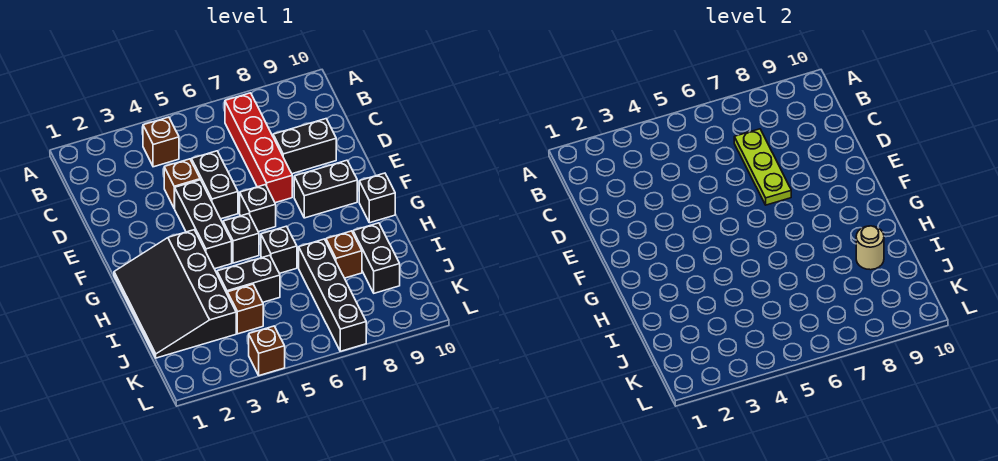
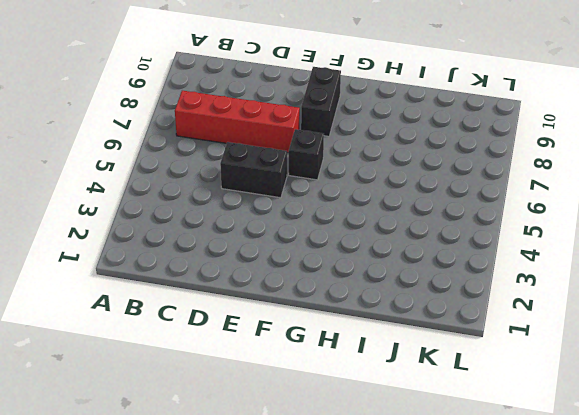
none -> brown 1x1 brick [143,117,179,167]
none -> brown 1x1 brick [164,159,200,208]
none -> black 1x2 brick [273,119,336,174]

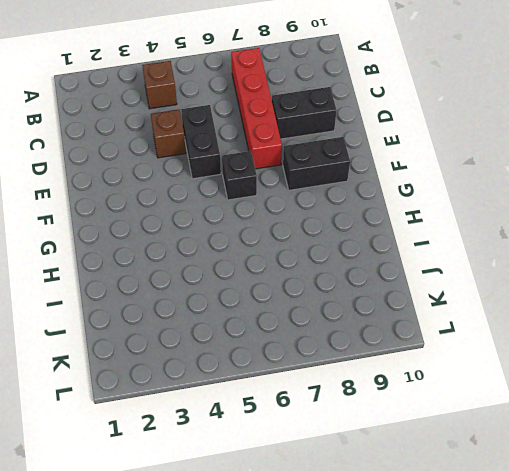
none -> black 1x3 brick [174,180,232,269]
none -> black 3x4 slope [114,230,236,358]
none -> black 1x1 brick [223,214,259,263]

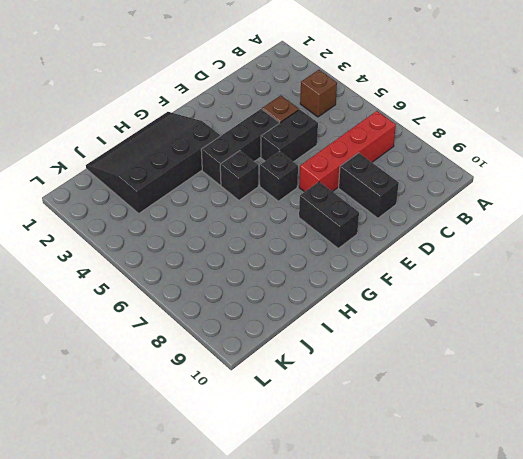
none -> black 1x1 brick [359,173,395,223]
none -> black 1x1 brick [261,226,297,273]
none -> black 1x2 brick [217,255,280,302]

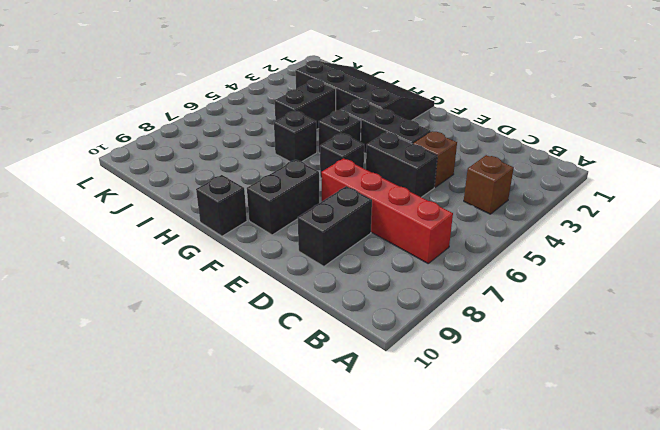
none -> black 1x4 brick [299,239,366,351]
none -> brown 1x1 brick [326,231,362,278]
none -> black 1x2 brick [353,223,400,293]

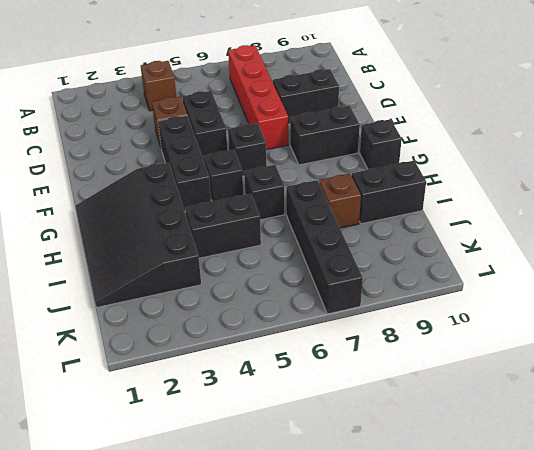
black 1x2 brick [352,161,426,224] -> black 1x2 brick turned to [353,223,400,293]
none -> brown 1x1 brick [227,284,263,334]
none -> brown 1x1 brick [249,326,285,376]
none -> lime 1x3 plate [734,129,791,205]

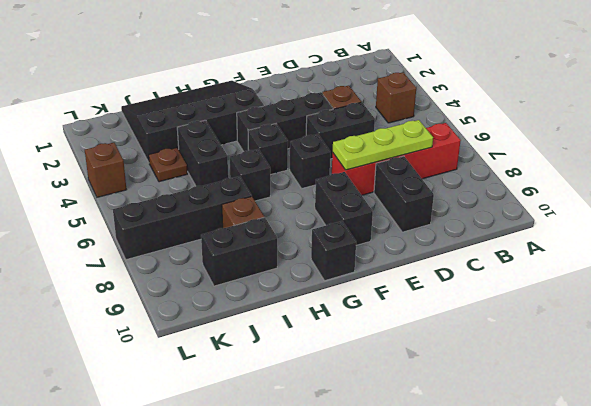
brown 1x1 plate [149,148,188,182] -> brown 1x1 brick [227,284,263,334]
none -> tan 1x1 round brick [856,226,884,270]

